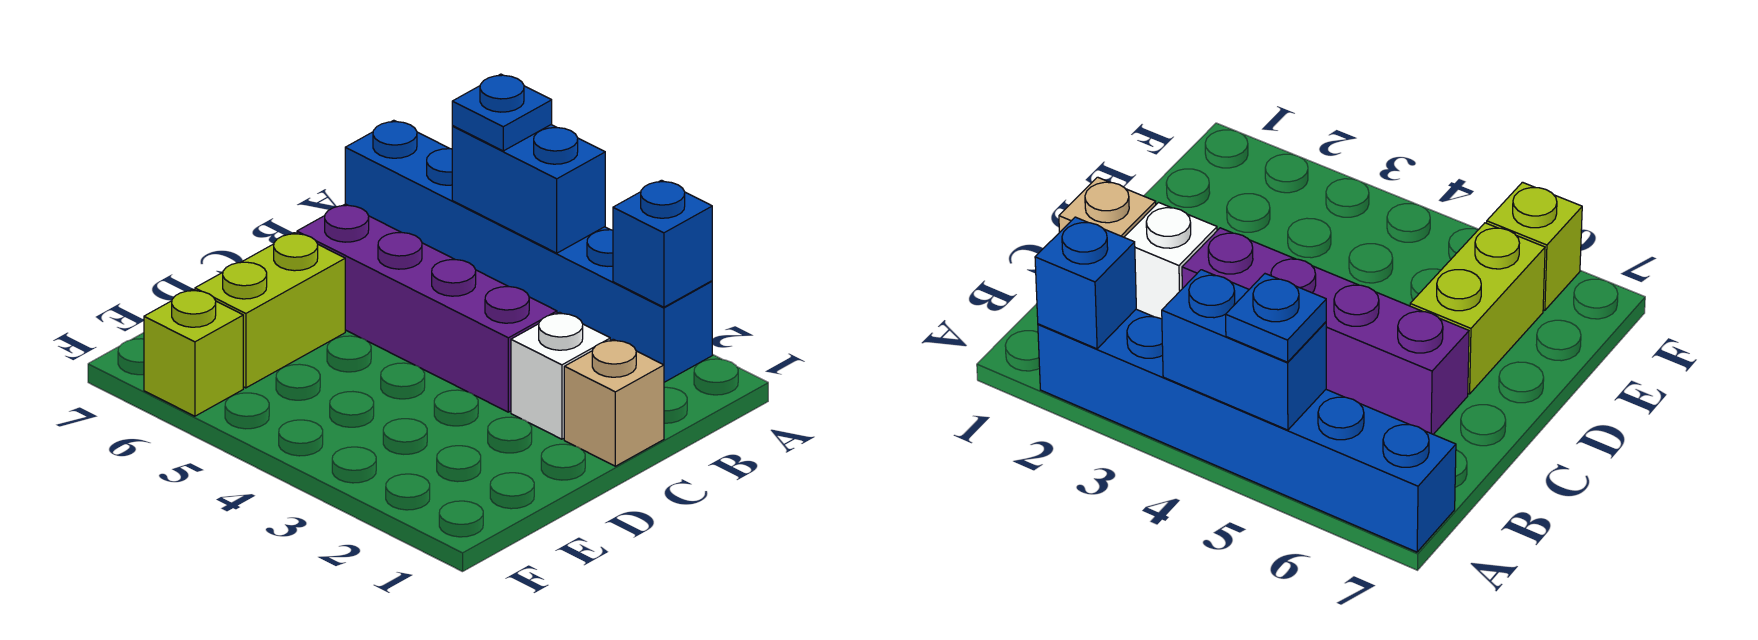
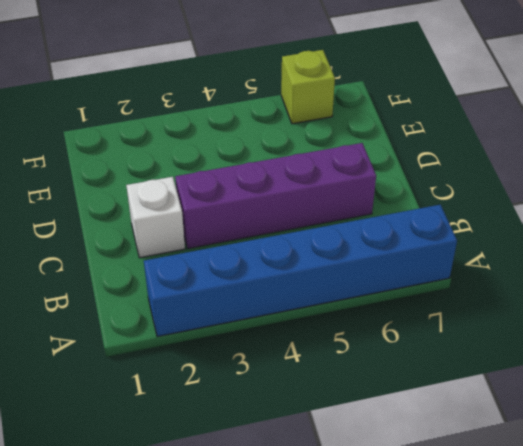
none -> tan 1x1 brick [564,339,664,466]
none -> lime 1x2 brick [195,233,345,388]

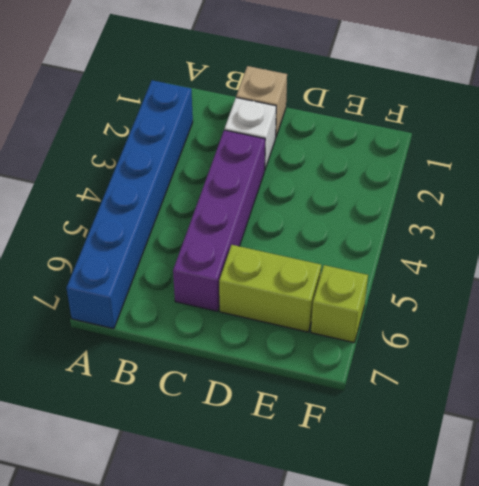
none -> blue 1x1 brick [613,180,712,307]
none -> blue 1x2 brick [452,125,605,253]

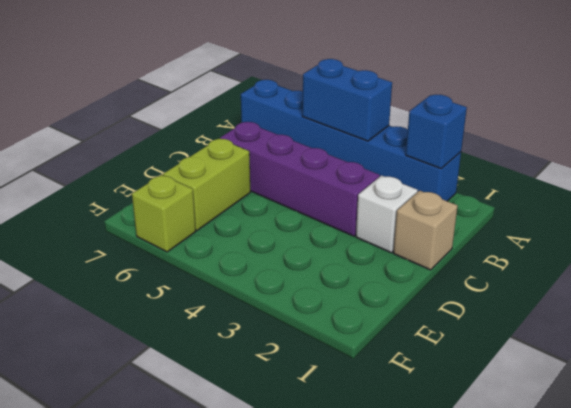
none -> blue 1x1 plate [452,74,552,151]

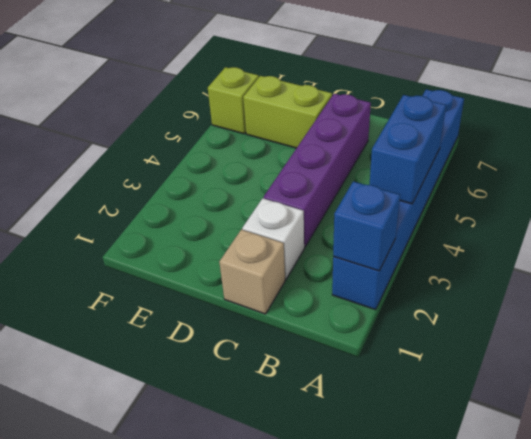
none -> blue 1x1 plate [452,74,552,151]

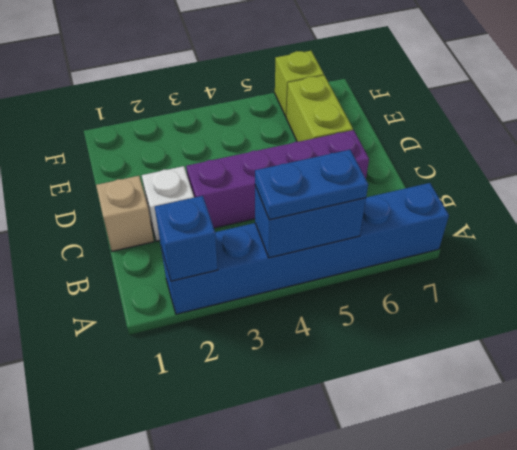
blue 1x2 plate [255,150,368,220] -> blue 1x1 plate [452,74,552,151]

